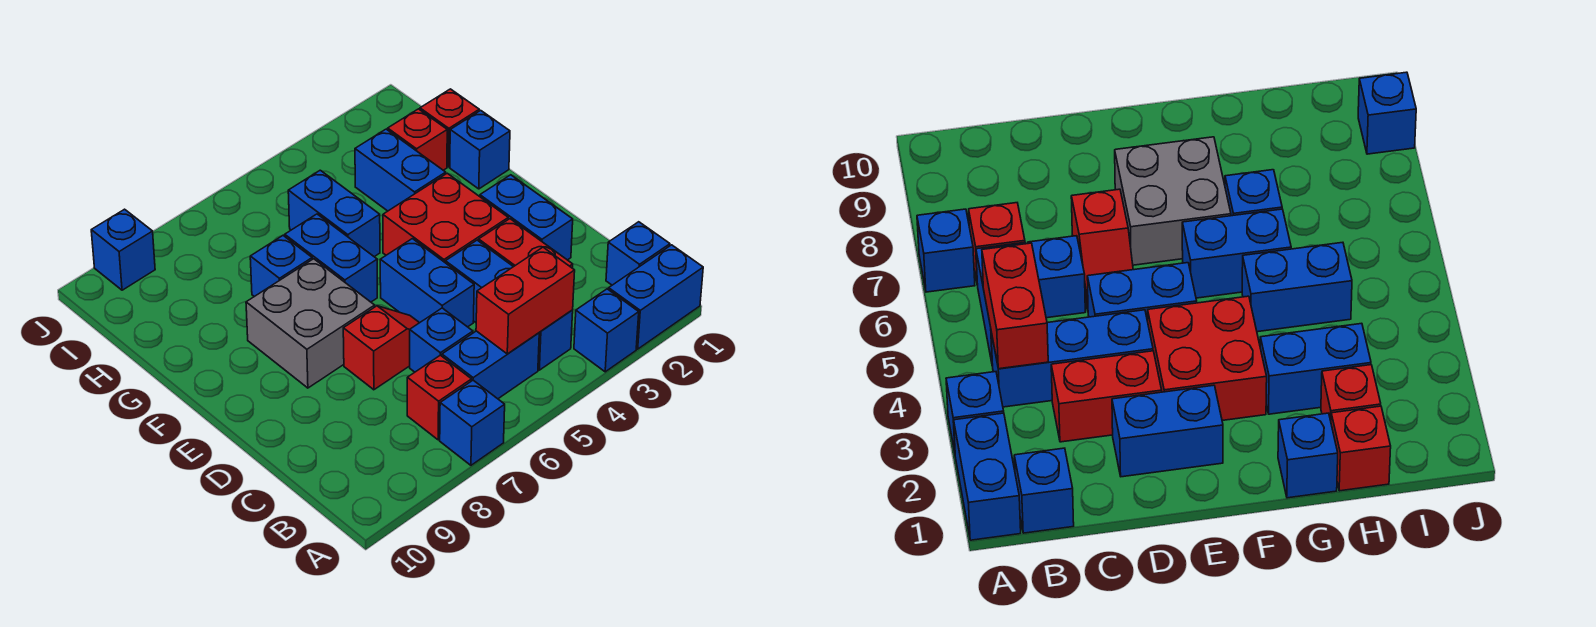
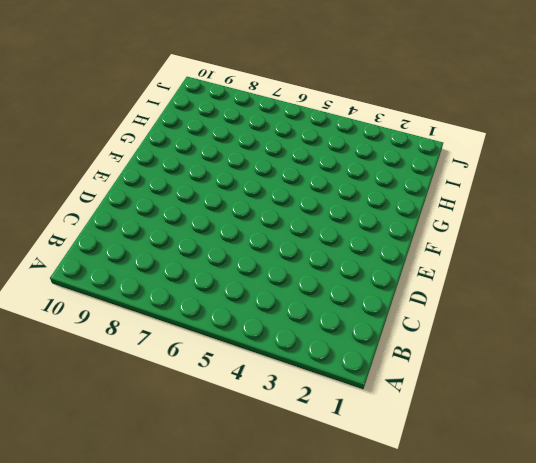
none -> blue 1x2 brick [609,245,703,349]
none -> blue 1x1 brick [574,289,639,372]
none -> blue 1x1 brick [440,380,505,465]

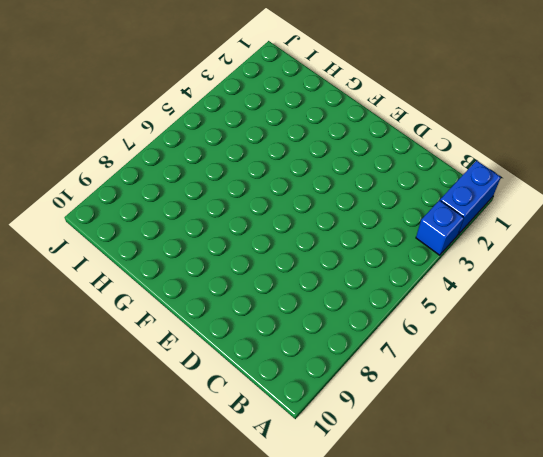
none -> blue 1x1 brick [440,380,505,465]
none -> blue 1x1 brick [606,222,670,285]
none -> blue 1x3 brick [445,240,573,370]

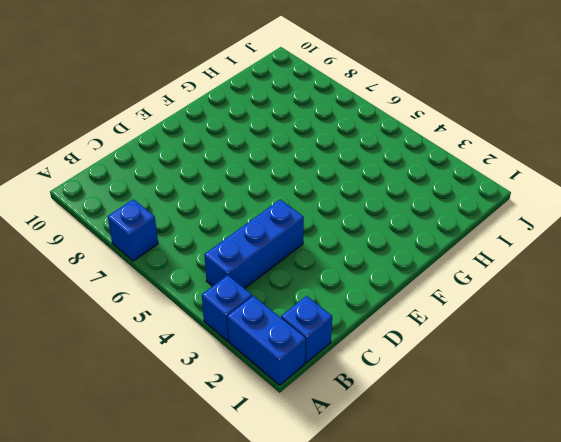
none -> blue 1x2 brick [442,331,539,399]
none -> red 1x1 brick [407,355,472,440]
none -> red 1x2 brick [479,219,573,268]

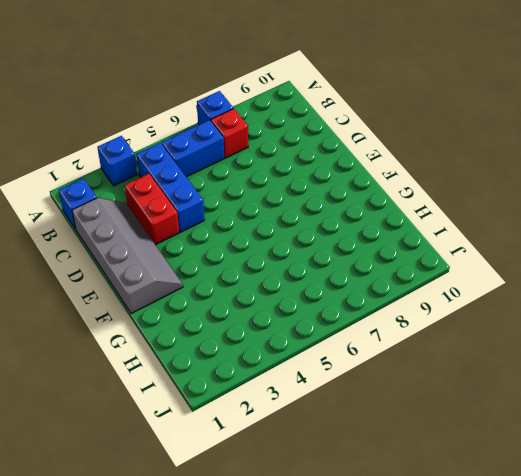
grey 2x4 slope [72,198,183,314] -> blue 1x2 brick [480,175,573,260]
none -> blue 1x2 brick [609,245,703,349]
none -> blue 1x1 brick [410,308,473,372]
none -> blue 1x2 brick [380,239,474,327]

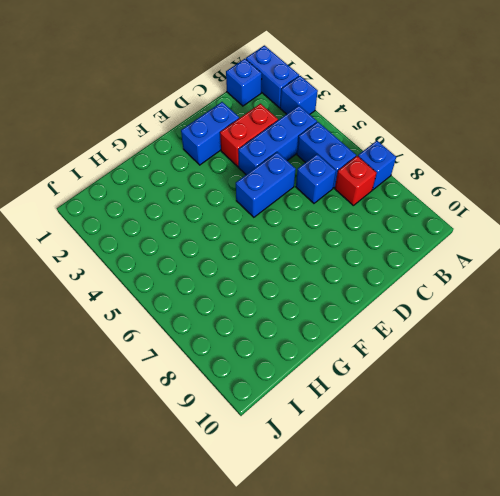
none -> red 1x2 slope [343,306,419,390]
none -> red 2x2 brick [383,173,508,262]
none -> grey 2x2 brick [246,259,375,388]

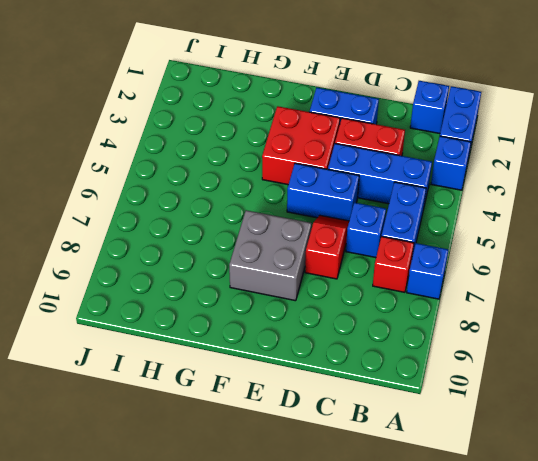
none -> blue 1x2 brick [285,214,377,302]
none -> blue 1x1 brick [450,110,510,189]
none -> blue 1x2 brick [355,129,446,211]

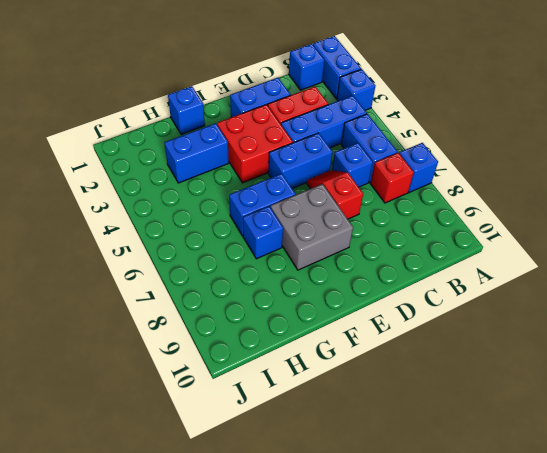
none -> blue 1x2 brick [288,170,380,257]
none -> red 1x1 brick [420,89,479,167]
none -> red 1x1 brick [388,109,447,170]

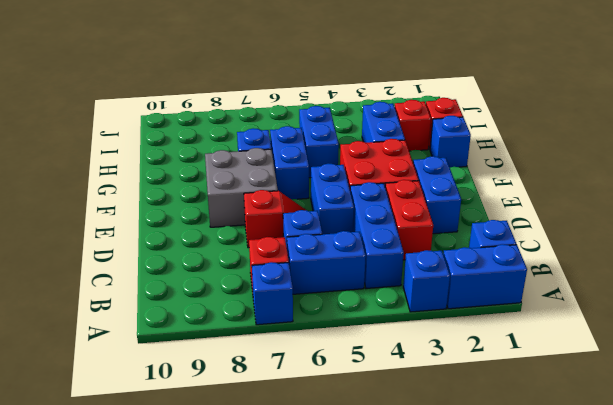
none -> blue 1x1 brick [91,209,155,290]
none -> red 1x2 brick [476,247,575,354]

